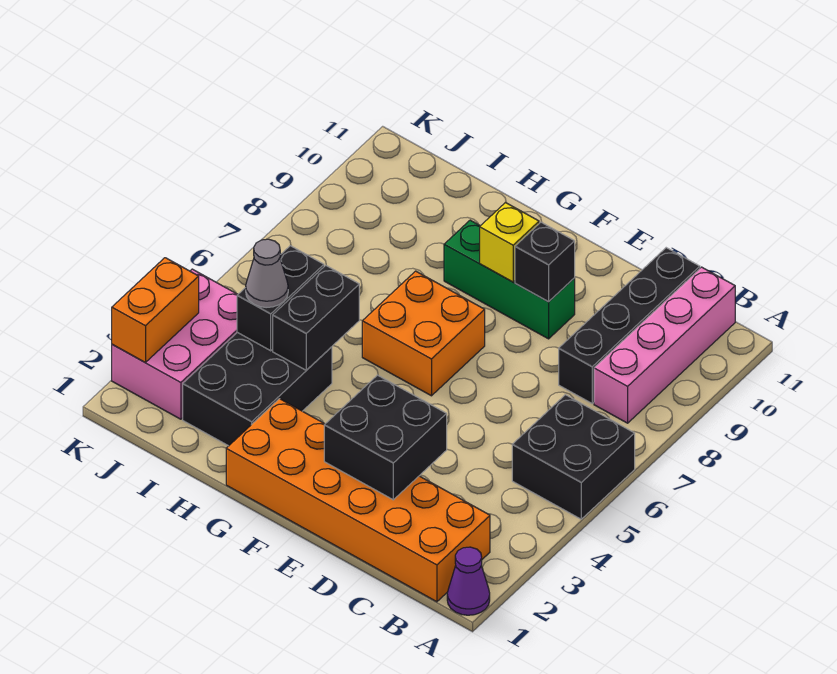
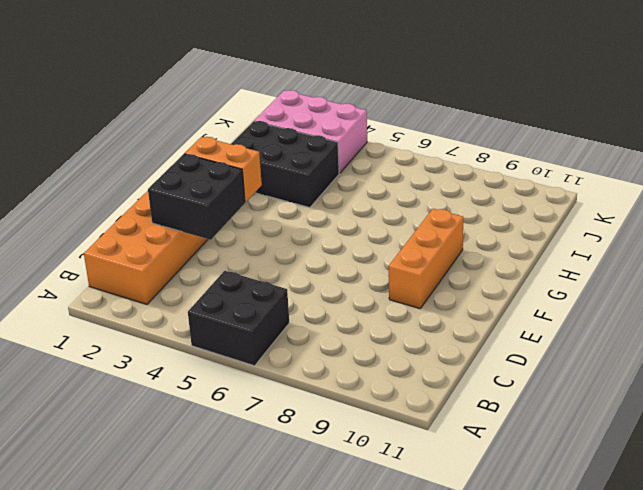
orange 1x3 brick [389,209,463,308] -> green 1x3 brick [444,220,575,339]
orange 1x2 brick [185,137,262,202] -> orange 1x2 brick moved to [112,258,199,362]
none -> purple 1x1 cone [447,547,490,615]
none -> pink 1x4 brick [594,267,735,423]
none -> black 1x4 brick [559,248,700,403]

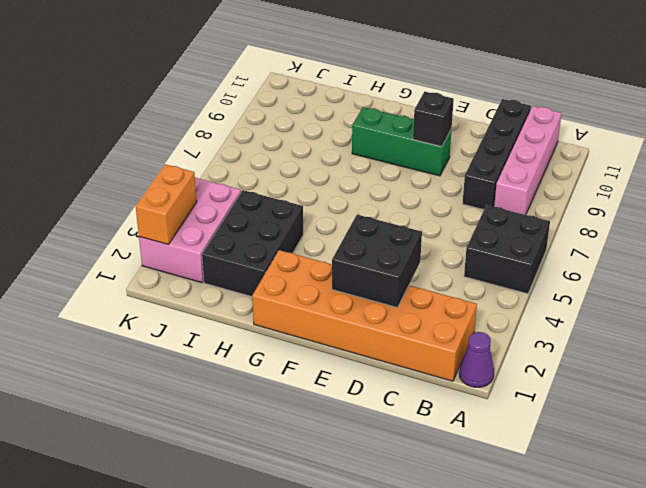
none -> orange 2x2 brick [362,271,485,396]
none -> yellow 1x1 brick [480,203,539,282]
none -> black 1x2 brick [273,265,359,370]

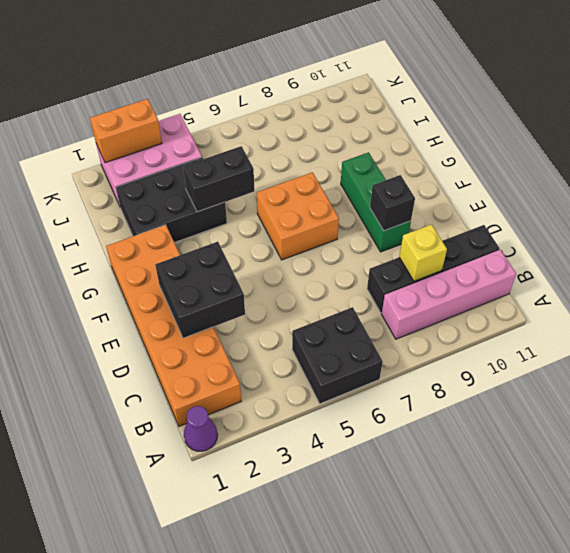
yellow 1x1 brick [399,225,447,281] -> yellow 1x1 brick moved to [480,203,539,282]
none -> black 1x2 brick [237,246,324,351]
none -> grey 1x1 cone [246,239,288,308]

